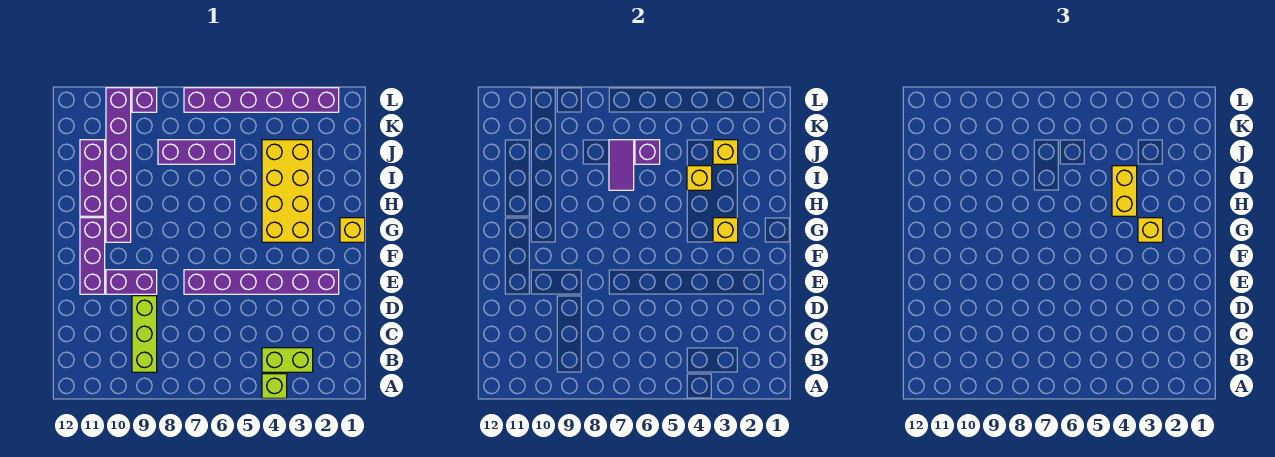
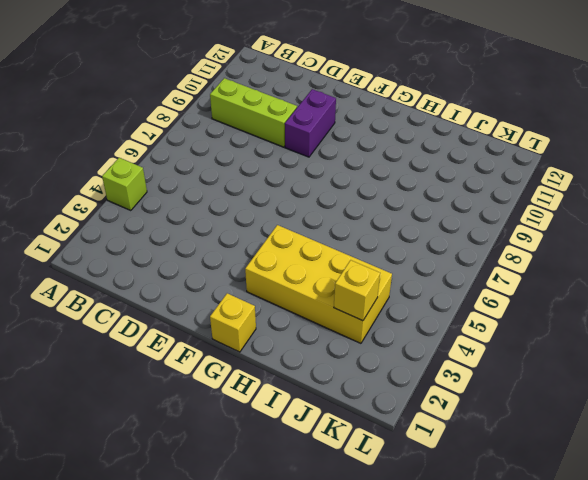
none -> lime 1x2 brick [262,348,313,372]
none -> purple 1x6 brick [184,270,339,294]
none -> purple 1x3 brick [80,218,105,294]

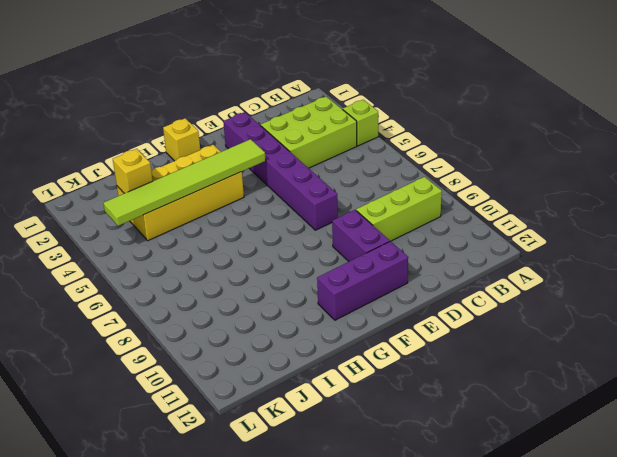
lime 2x3 brick [261,96,357,168] -> lime 1x2 brick [262,348,313,372]
lime 1x6 tile [103,139,266,226] -> yellow 1x1 brick [687,166,712,190]
none -> purple 1x6 brick [106,88,131,242]
none -> purple 1x3 brick [80,140,105,216]
none -> purple 1x3 brick [158,140,235,164]

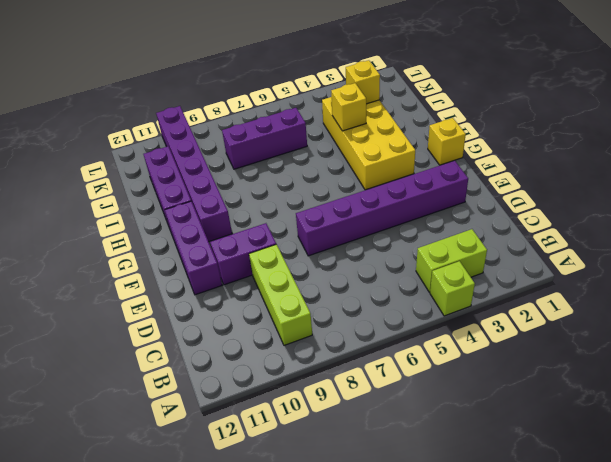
none -> purple 1x6 brick [184,88,339,112]
none -> purple 1x1 brick [132,88,157,112]
none -> yellow 1x1 brick [713,218,738,242]

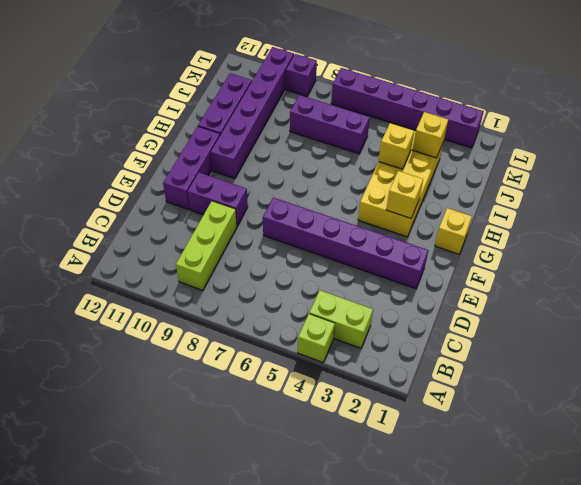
none -> purple 1x2 tile [609,140,634,190]
none -> purple 1x1 brick [635,140,660,164]
none -> yellow 1x1 brick [1138,218,1163,242]

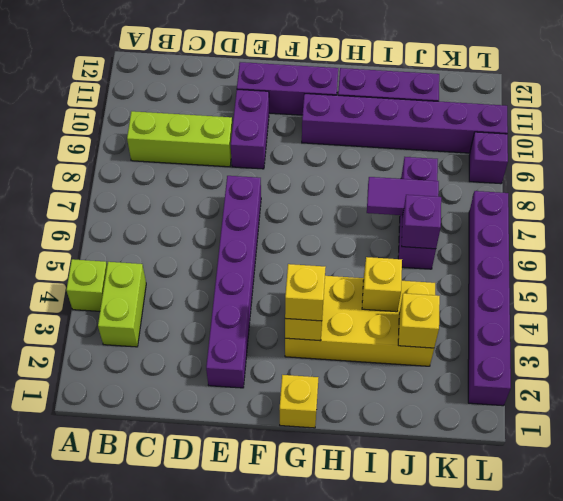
none -> yellow 1x2 brick [1112,166,1137,216]

